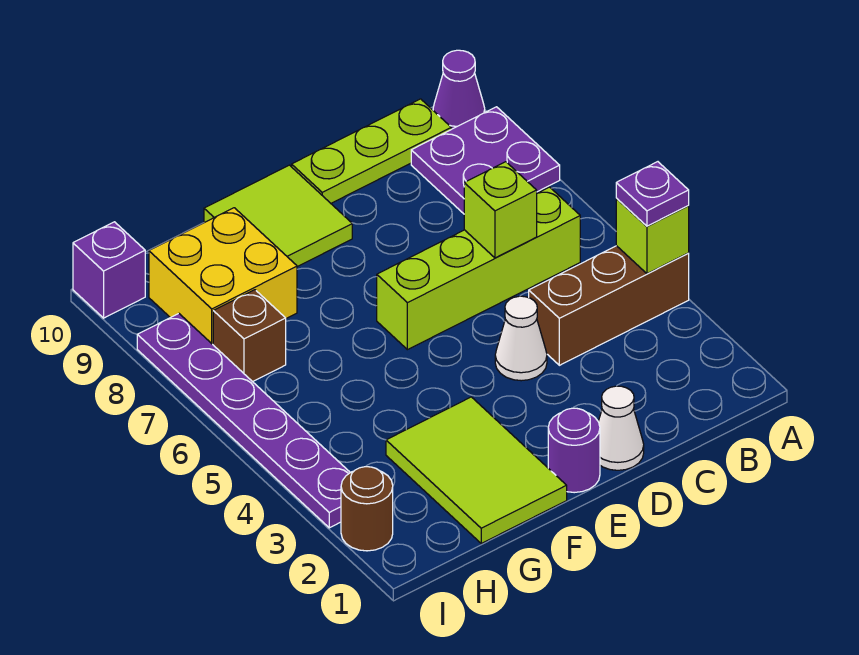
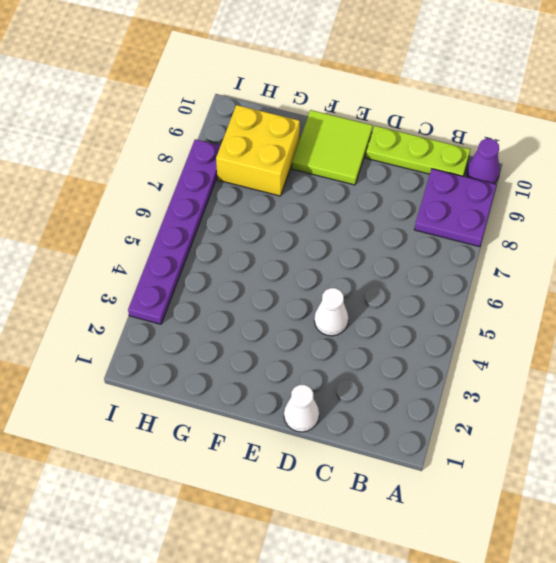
none -> brown 1x3 brick [529,246,689,365]
none -> lime 1x4 brick [377,187,580,350]
none -> purple 1x1 round brick [548,408,600,493]

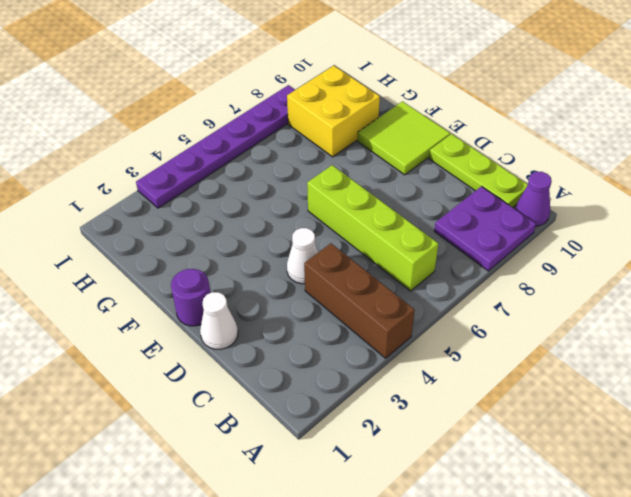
none -> lime 2x3 tile [386,397,567,543]
none -> brown 1x1 brick [213,290,286,382]
none -> brown 1x1 round brick [341,467,393,551]

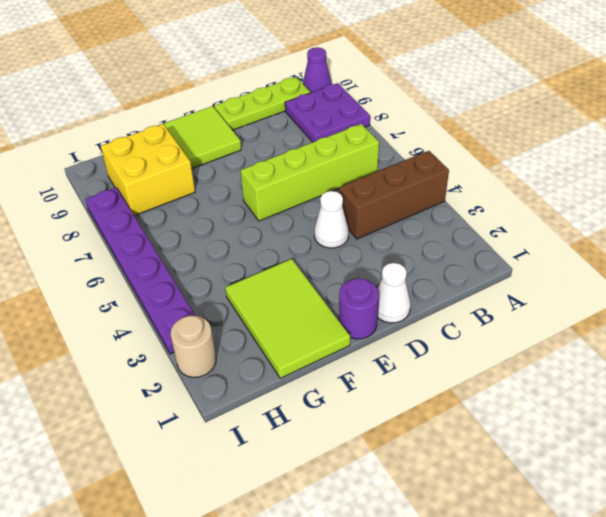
tan 1x1 round brick [171,316,216,377] -> brown 1x1 round brick [341,467,393,551]
none -> brown 1x1 brick [213,290,286,382]
none -> purple 1x1 brick [73,222,145,318]
none -> lime 1x1 brick [616,199,689,274]

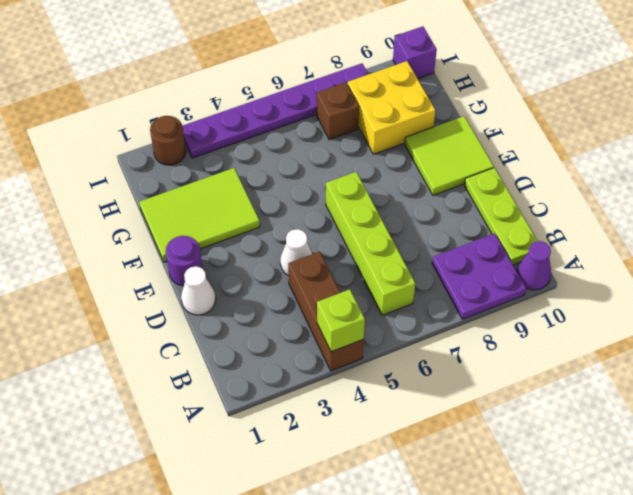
none -> lime 1x1 brick [464,162,537,258]
none -> purple 1x1 plate [616,162,689,226]

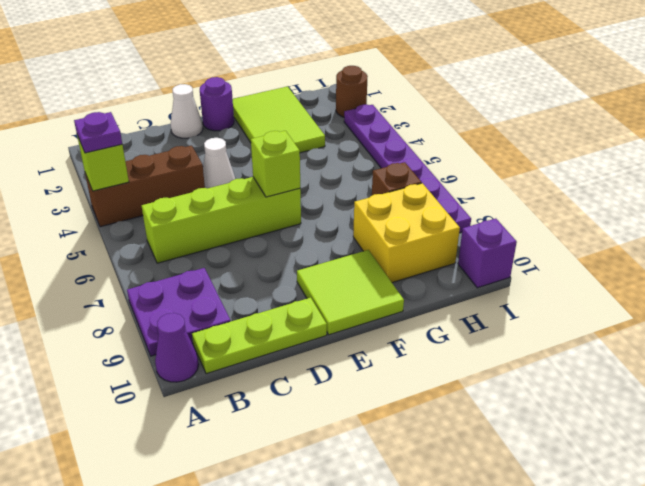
lime 1x1 brick [251,131,300,197] -> lime 1x1 brick moved to [464,162,537,258]

